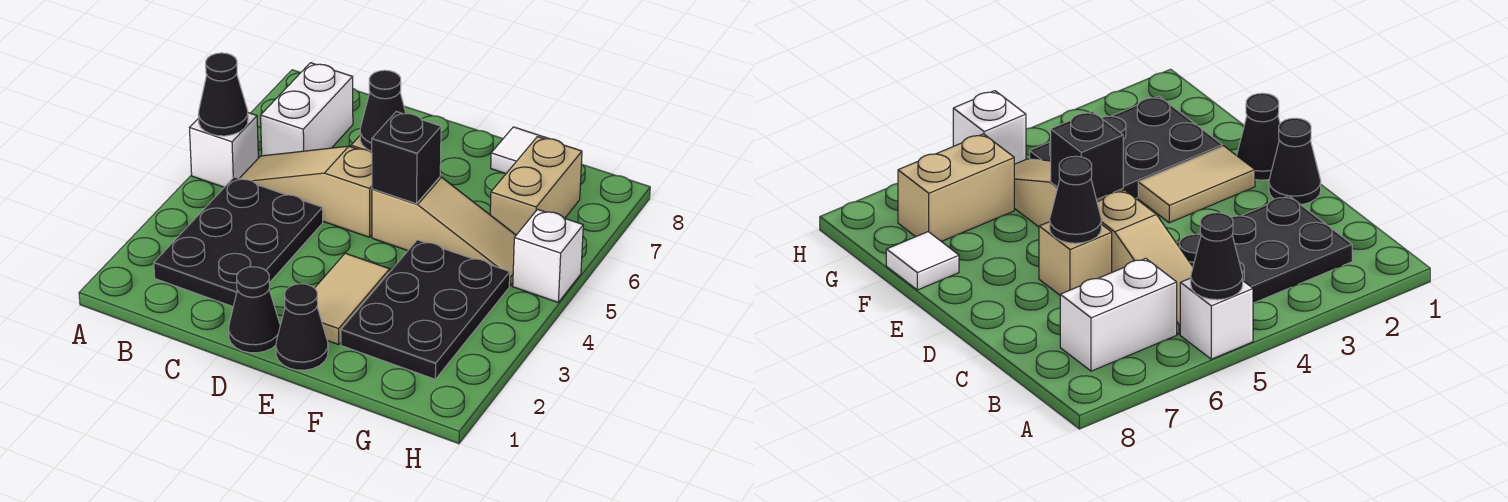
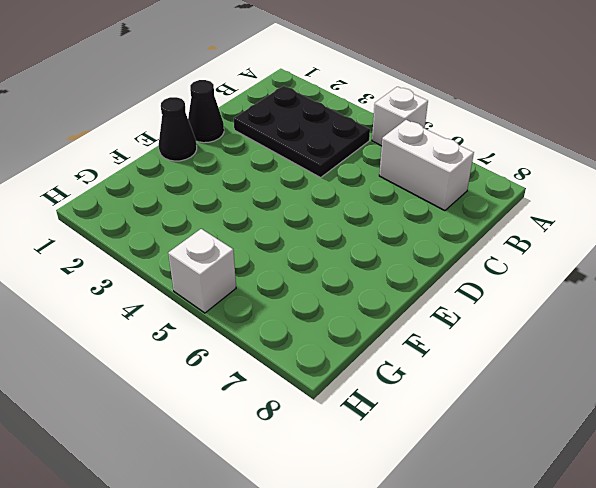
none -> tan 1x3 slope [239,146,372,237]
none -> tan 1x1 brick [1039,222,1112,295]
none -> tan 1x2 tile [315,253,390,345]

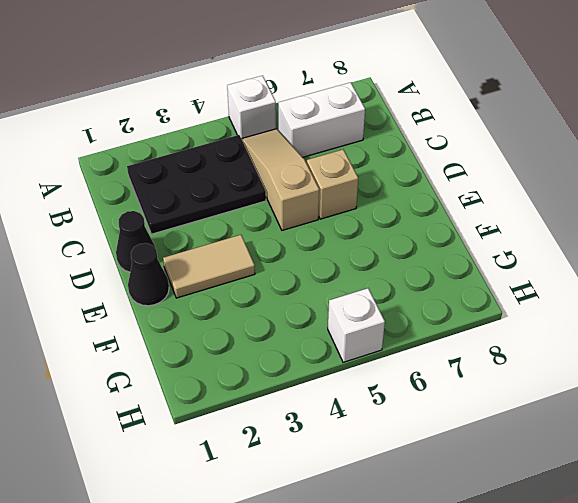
none -> tan 1x3 slope [372,177,516,286]
none -> black 2x3 plate [341,240,510,379]
none -> white 1x1 tile [491,127,549,173]

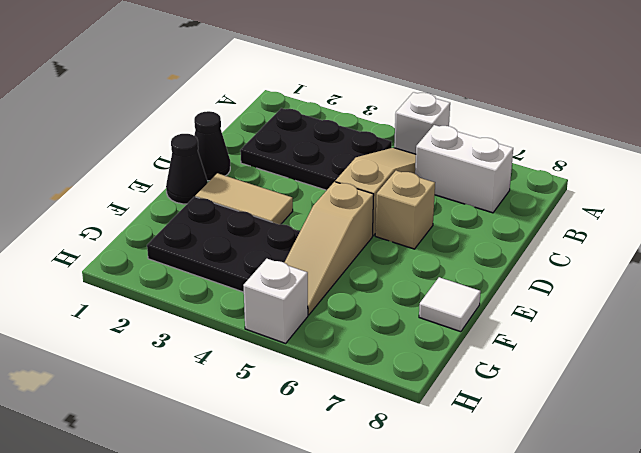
none -> tan 1x2 brick [490,137,582,235]
none -> black 1x1 cone [198,53,248,136]
none -> black 1x1 cone [360,70,406,151]

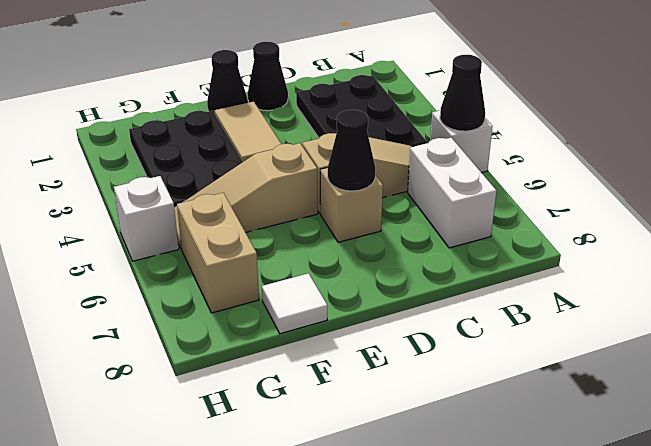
none -> black 1x1 brick [372,112,441,204]

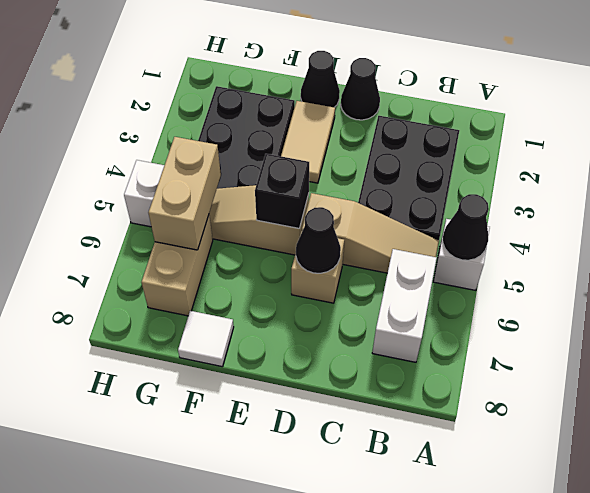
tan 1x2 brick [148,137,221,250] -> none

